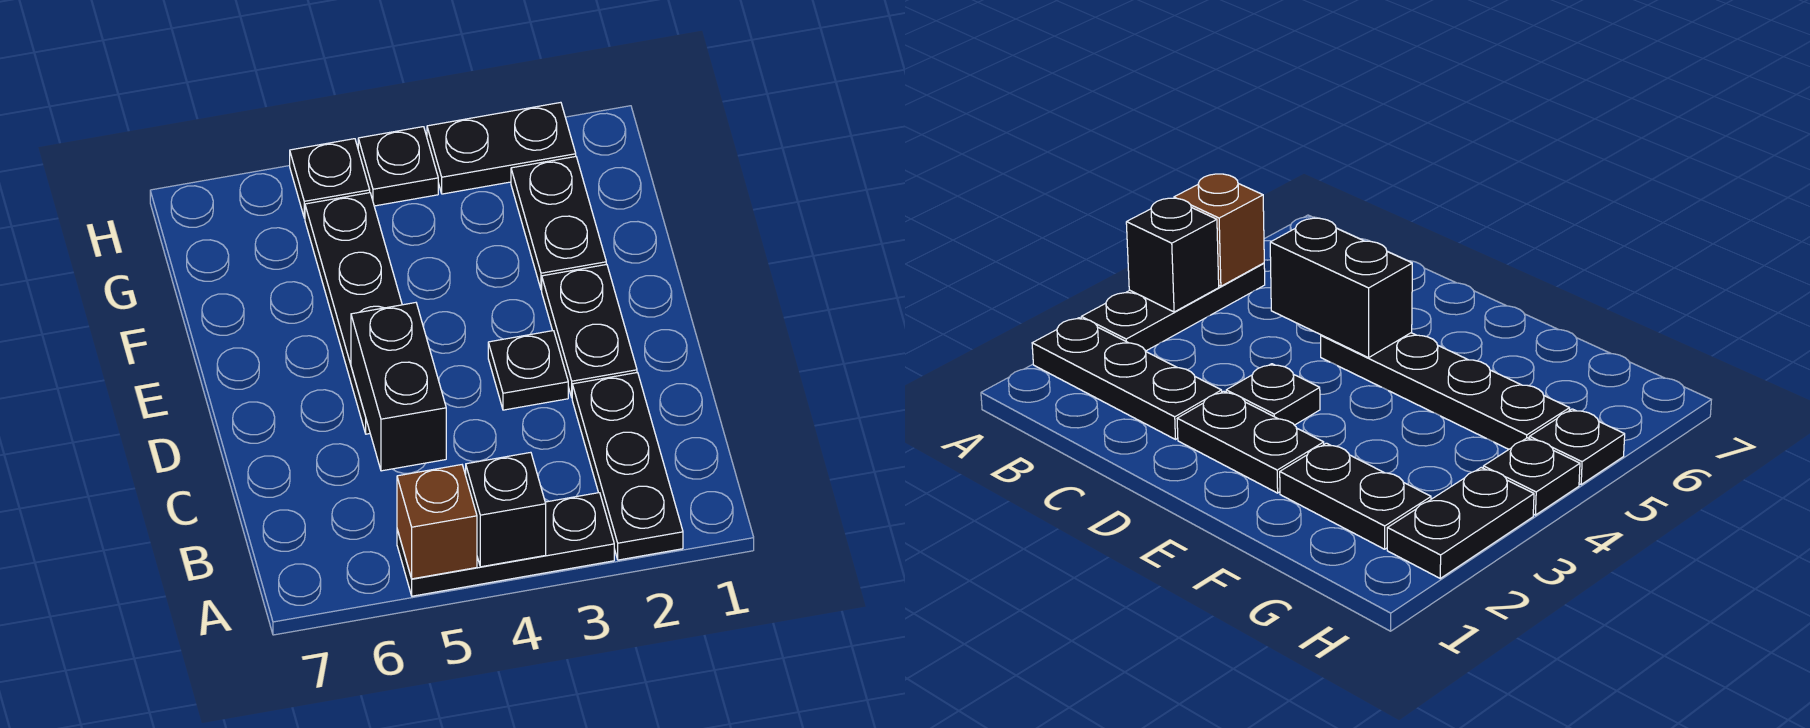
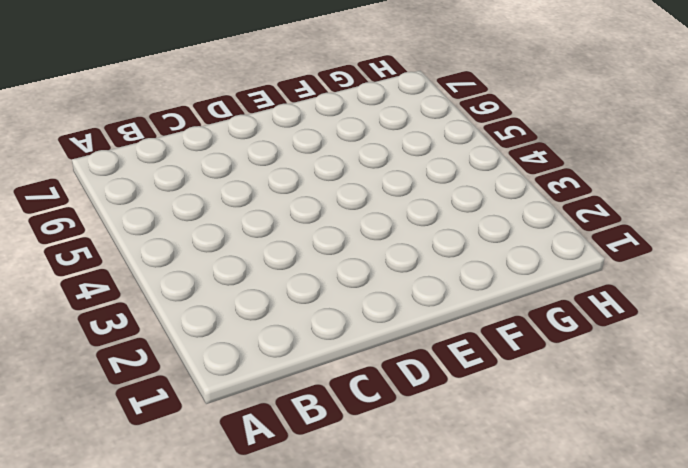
none -> black 1x3 plate [572,373,683,560]
none -> black 1x3 plate [397,493,614,596]
none -> black 1x2 plate [542,264,637,397]

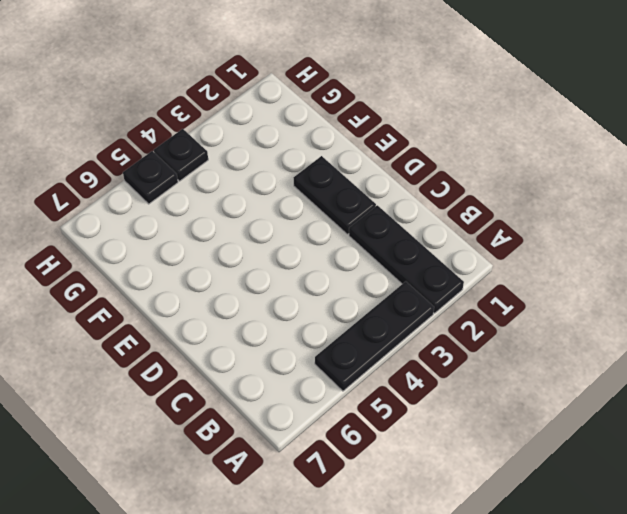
none -> black 1x1 plate [488,331,568,410]
none -> black 1x4 plate [305,193,402,434]
none -> black 1x2 plate [511,157,606,290]

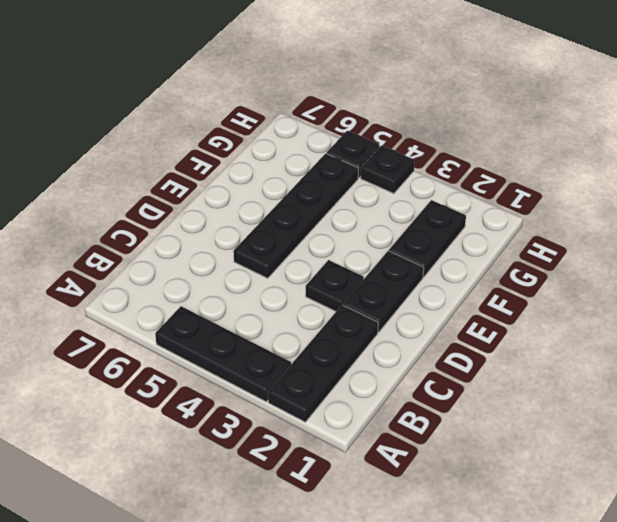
none -> black 1x2 plate [427,102,576,194]
none -> black 1x1 brick [466,452,546,567]
none -> brown 1x1 brick [397,465,477,579]

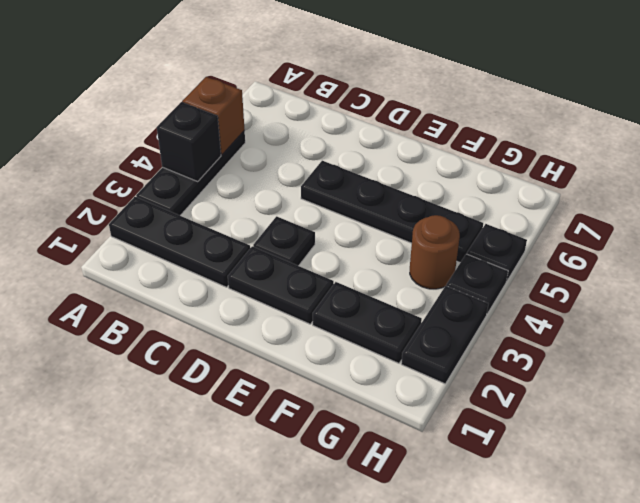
brown 1x1 round brick [410,215,460,289] -> none
none -> black 1x2 brick [351,303,446,471]

